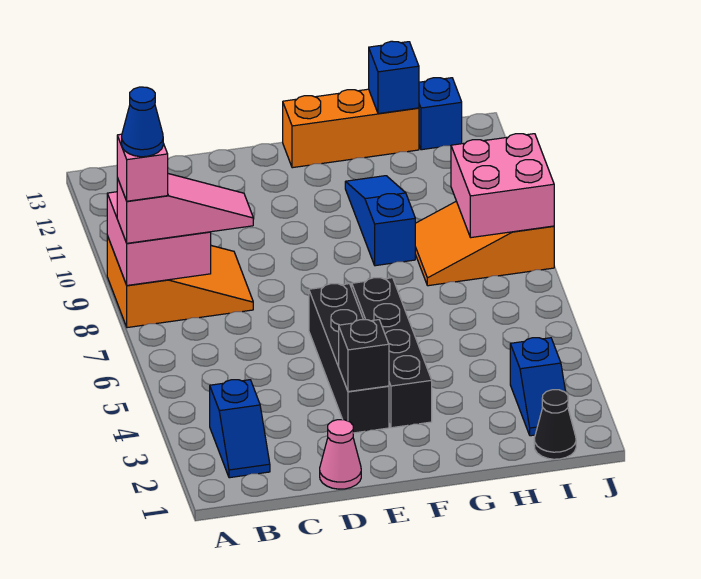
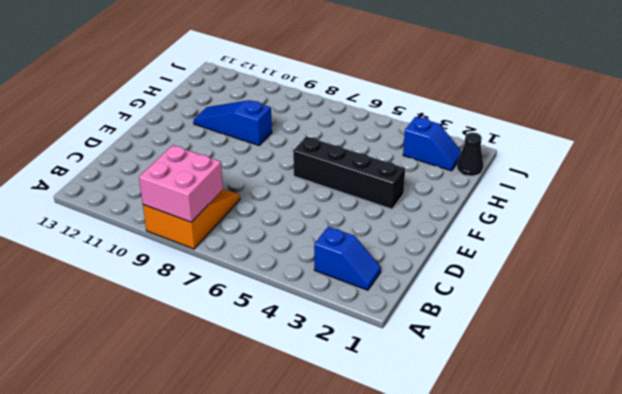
none -> pink 1x1 cone [320,420,361,489]
none -> black 1x4 brick [309,284,389,433]
none -> orange 1x3 brick [283,89,419,168]

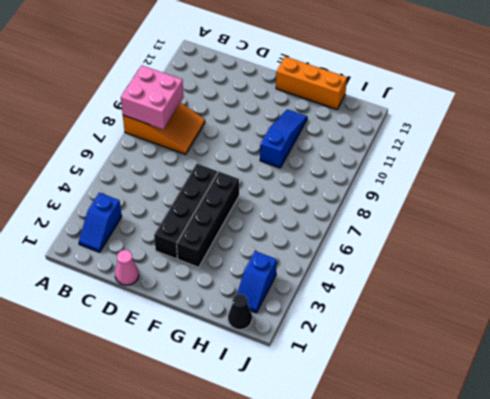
none -> orange 2x3 slope [415,201,554,286]
none -> blue 1x1 brick [419,78,462,150]
none -> black 1x1 brick [339,320,389,392]

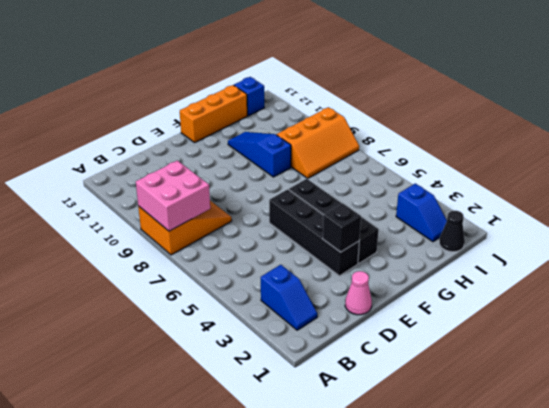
orange 2x3 slope [277,107,359,178] -> orange 2x3 slope turned to [415,201,554,286]
none -> blue 1x1 brick [369,41,419,114]
none -> pink 2x2 brick [451,134,554,238]
none -> pink 1x3 slope [117,174,253,243]

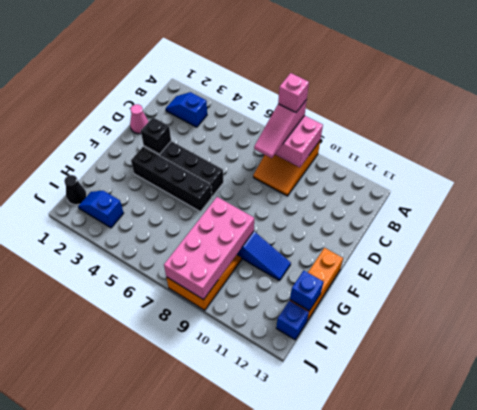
pink 2x4 brick [164,197,254,300] -> pink 2x2 brick [451,134,554,238]
none -> blue 1x1 cone [122,87,163,157]

